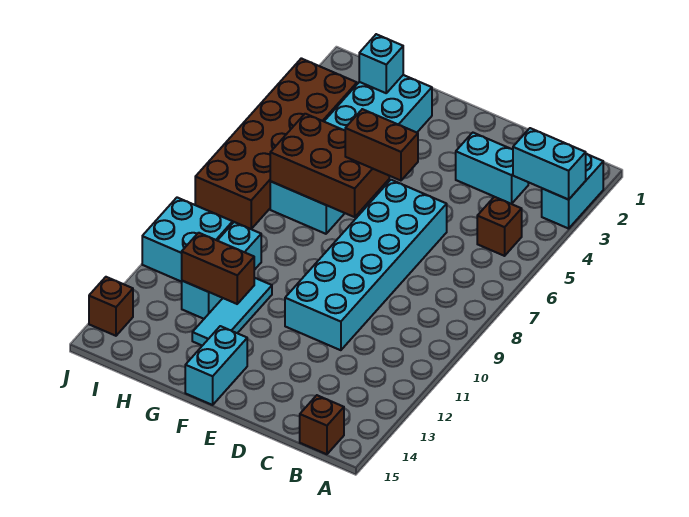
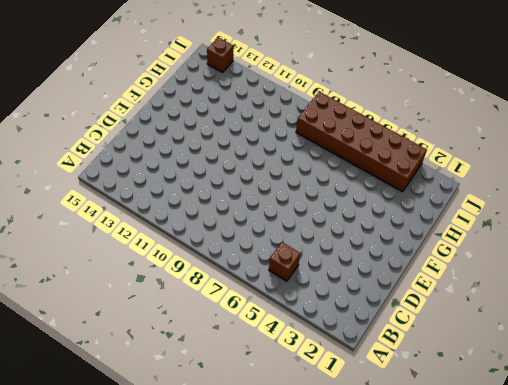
none -> cyan 1x2 brick [542,154,603,228]
none -> brown 1x1 brick [300,395,344,454]
none -> cyan 1x2 brick [456,133,528,204]

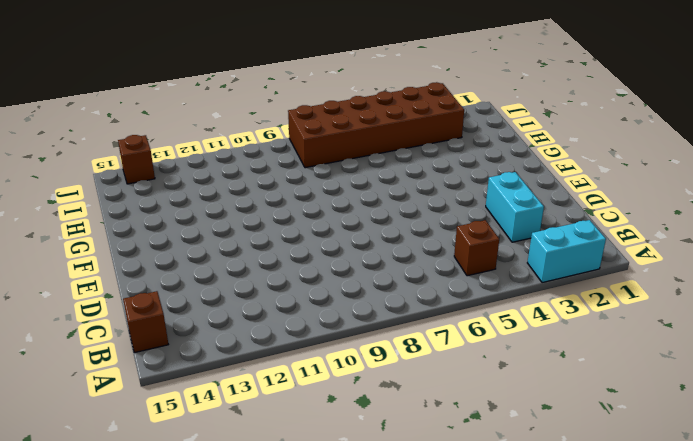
none -> cyan 2x6 brick [285,180,447,350]
none -> cyan 1x2 brick [185,326,247,405]
none -> cyan 2x6 brick [270,75,432,234]

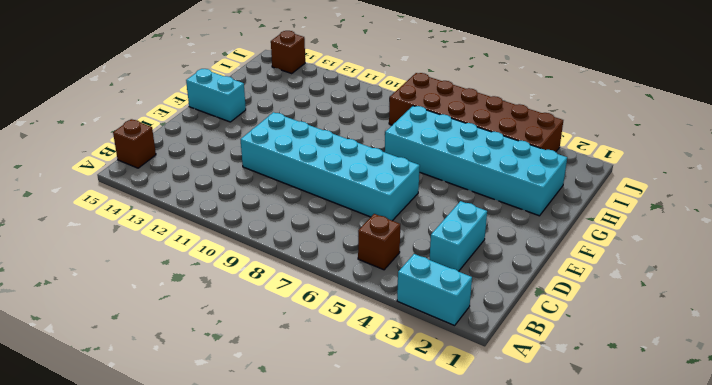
none -> cyan 1x3 tile [192,278,272,346]
none -> cyan 1x3 brick [182,222,261,319]
none -> cyan 2x2 brick [142,198,233,282]

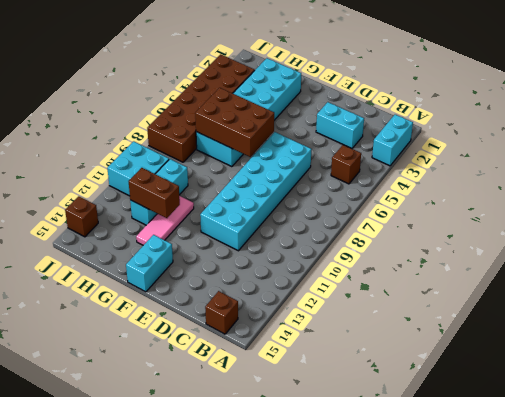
pink 1x3 tile [136,196,194,245] -> cyan 1x3 tile [192,278,272,346]
none -> cyan 1x2 brick [513,128,586,200]
none -> cyan 1x1 brick [359,34,403,93]
none -> brown 1x2 brick [345,109,418,181]

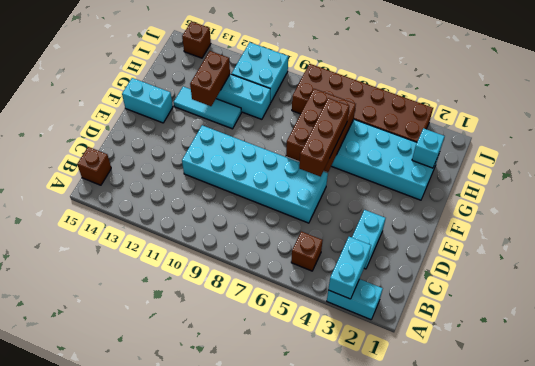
brown 1x3 brick [299,98,349,177] -> brown 1x2 brick [345,109,418,181]

